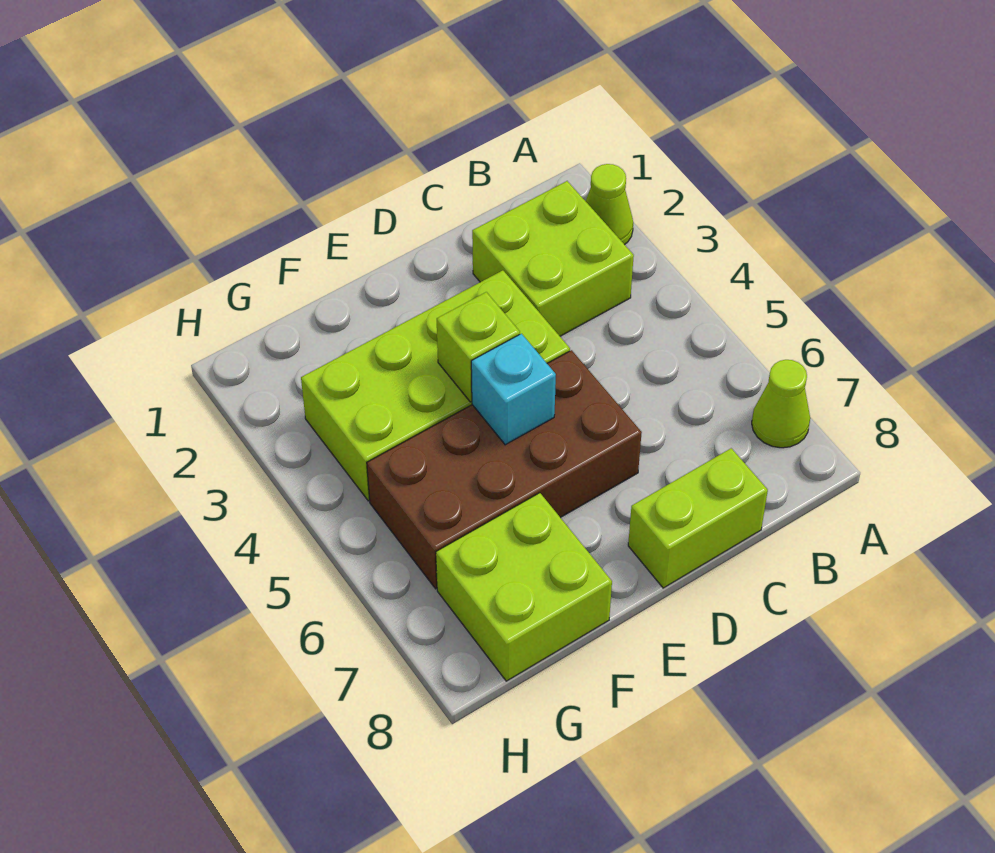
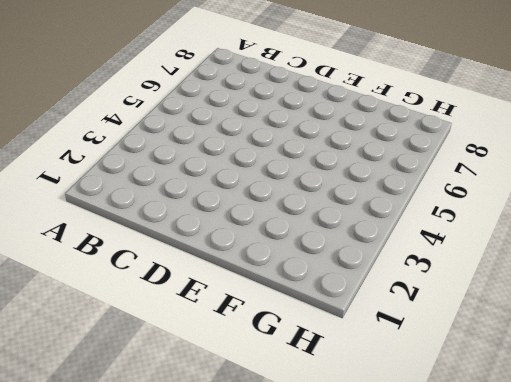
none -> lime 1x1 cone [586,164,633,245]
none -> lime 1x1 cone [752,360,810,448]

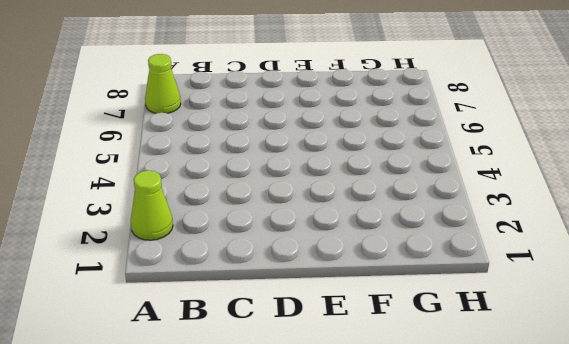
none -> lime 2x2 brick [472,181,634,336]
none -> lime 1x2 brick [628,448,768,588]

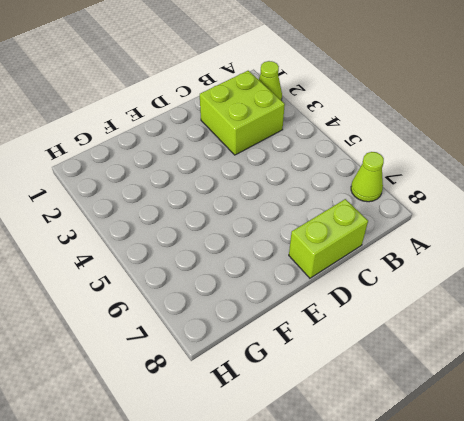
none -> lime 2x4 brick [301,270,570,501]
none -> brown 2x4 brick [367,350,642,589]

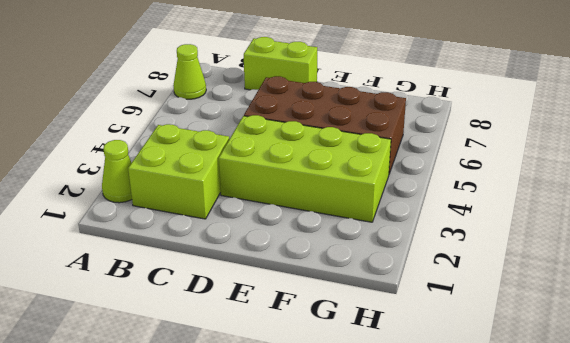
none -> lime 2x2 brick [436,493,612,681]
none -> lime 1x1 brick [437,292,520,402]

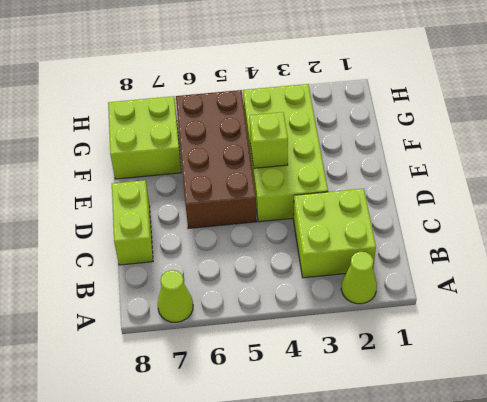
none -> cyan 1x1 brick [471,334,556,445]

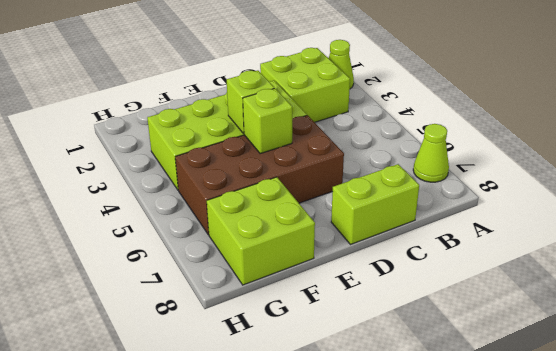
lime 1x1 brick [243,88,292,154] -> cyan 1x1 brick [471,334,556,445]

